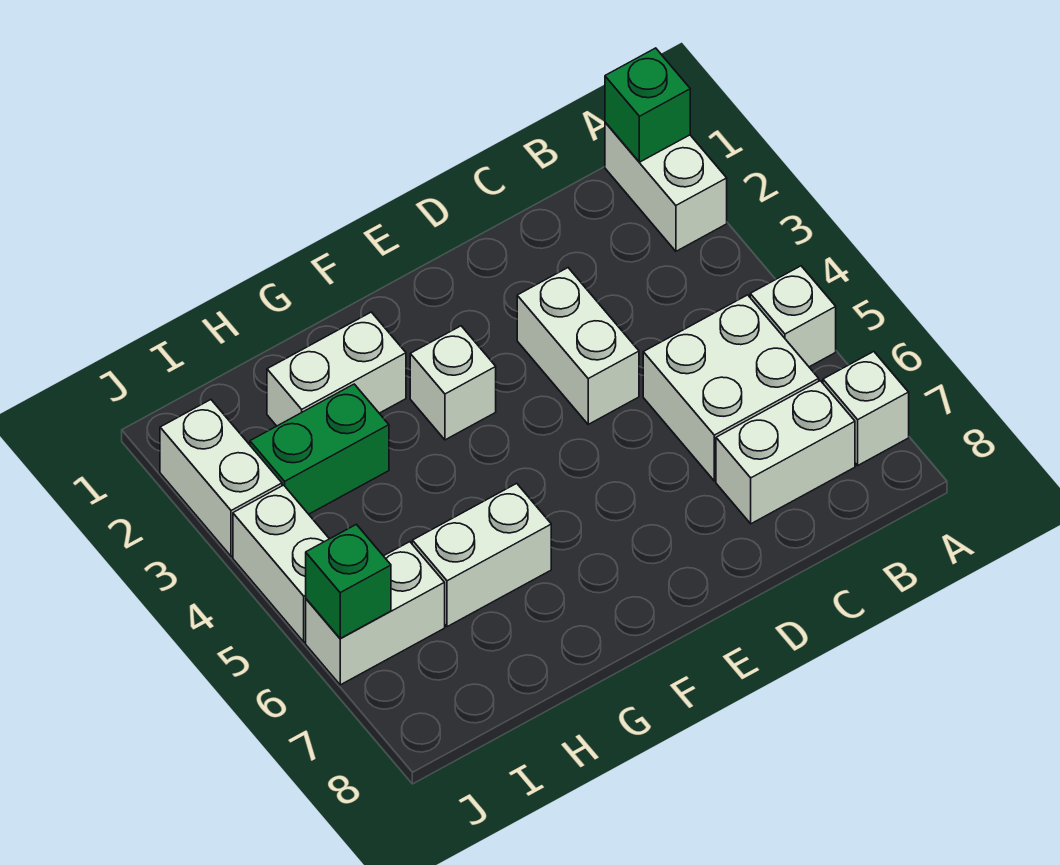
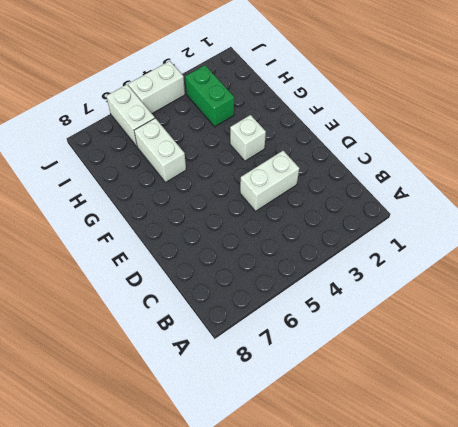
none -> white 1x2 brick [605,122,727,251]
none -> white 1x1 brick [750,266,836,367]
none -> white 1x1 brick [823,352,909,465]

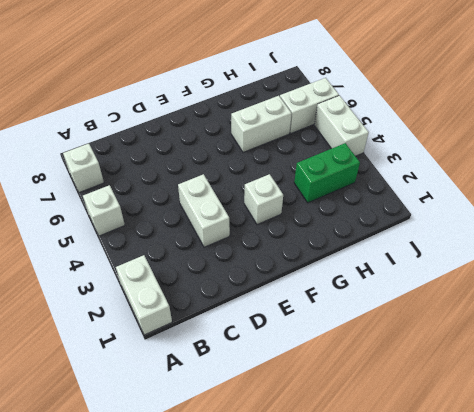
none -> white 2x2 brick [643,295,819,481]
none -> white 1x2 brick [716,381,855,524]
none -> white 1x2 brick [267,312,406,426]

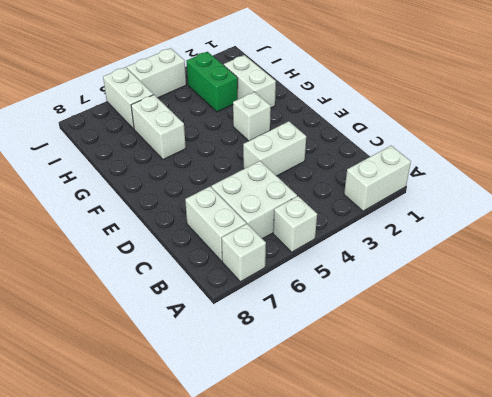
none -> white 1x2 brick [160,400,282,556]
none -> green 1x1 brick [605,48,690,162]
none -> green 1x1 brick [306,524,391,639]

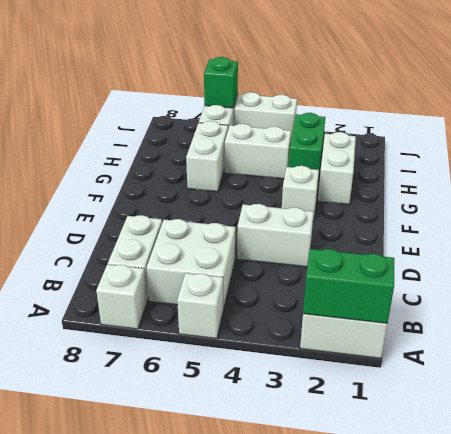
green 1x2 brick [303,249,394,323] -> green 1x1 brick [605,48,690,162]
white 1x2 brick [225,124,291,179] -> white 1x2 brick moved to [160,400,282,556]

